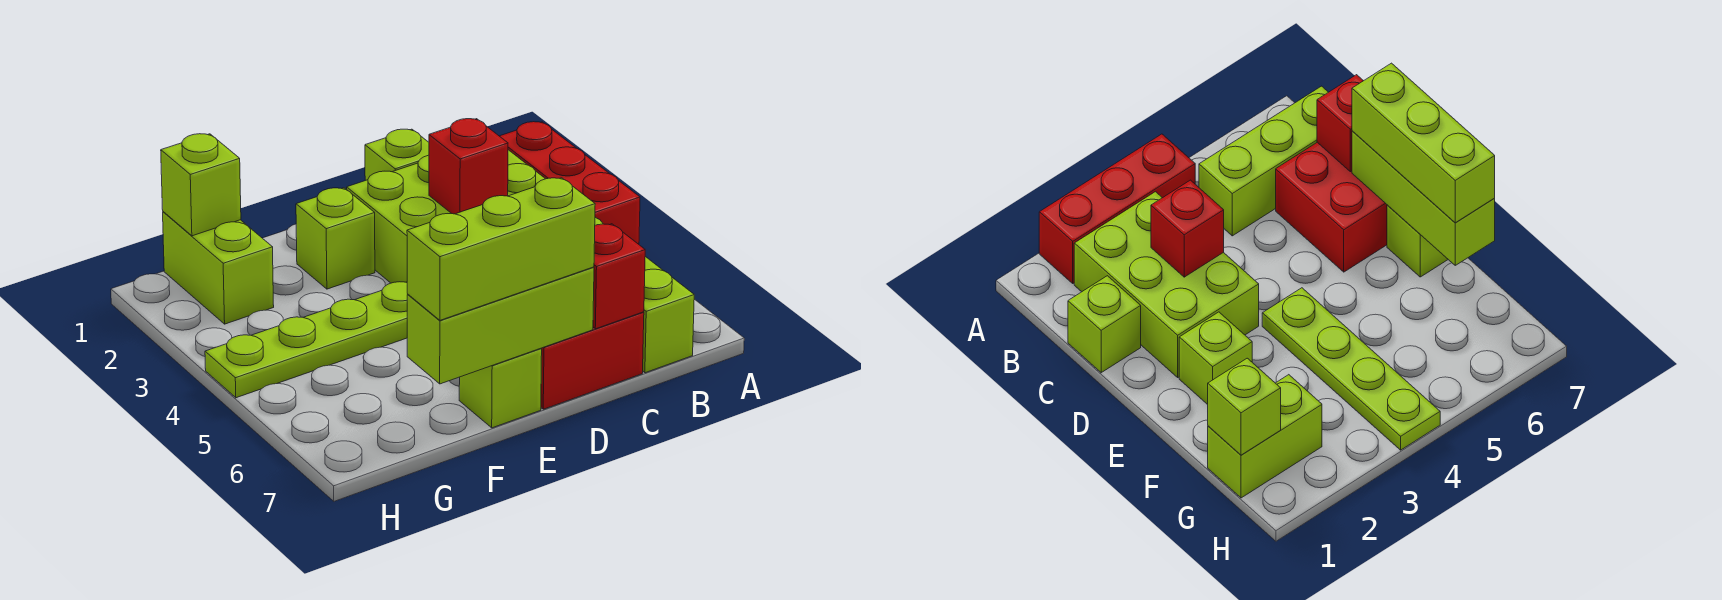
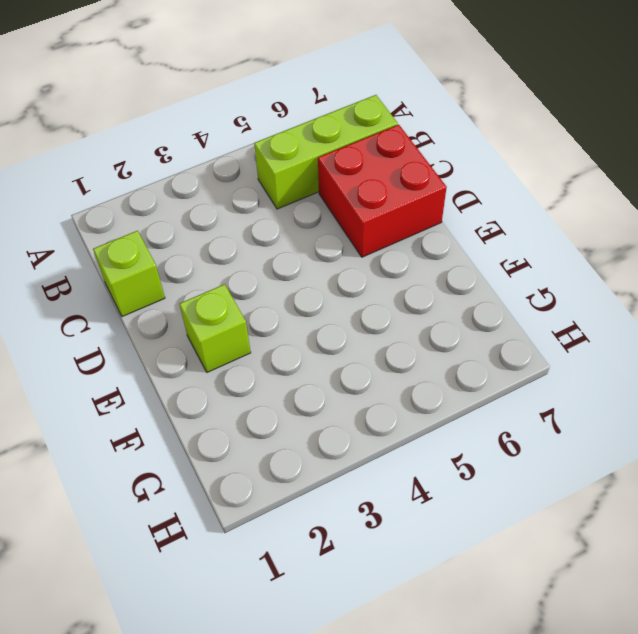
none -> red 1x3 brick [500,122,640,244]
none -> lime 2x3 brick [347,150,545,283]
none -> lime 1x4 plate [205,282,408,398]

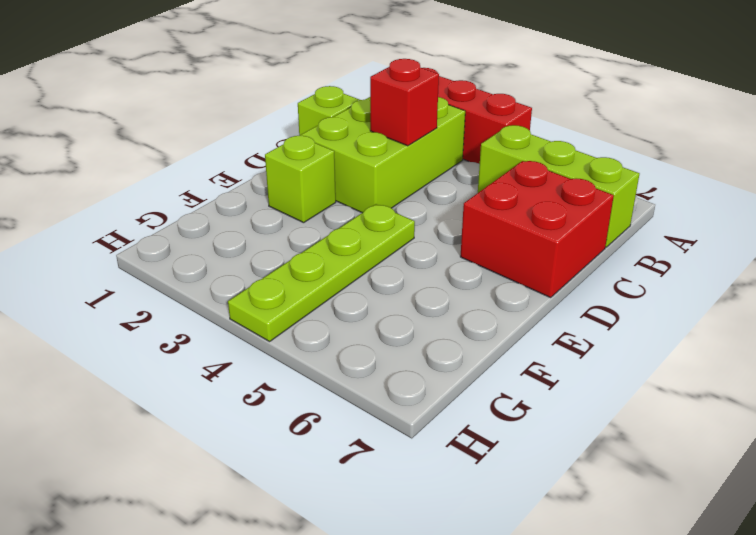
none -> lime 1x1 brick [459,348,542,428]
none -> lime 1x2 brick [163,212,274,324]
none -> red 1x1 brick [593,224,645,329]

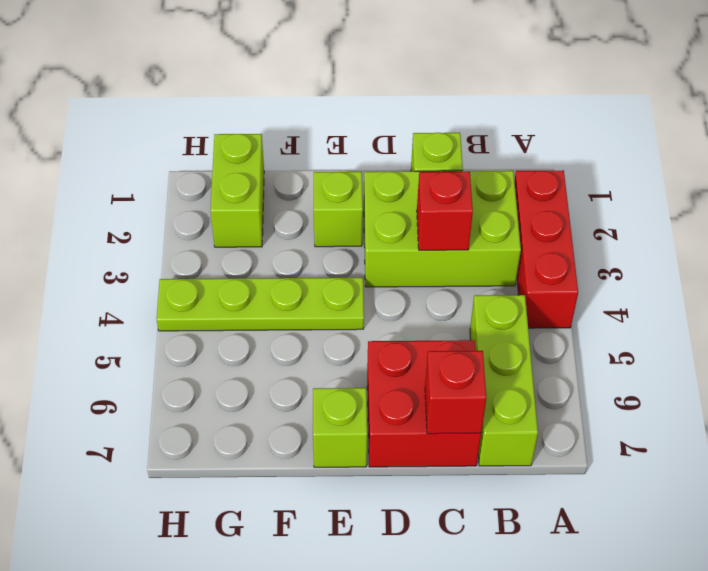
none -> lime 1x3 brick [407,267,594,384]
none -> lime 1x1 brick [161,134,241,236]
none -> lime 1x3 brick [407,178,595,320]

